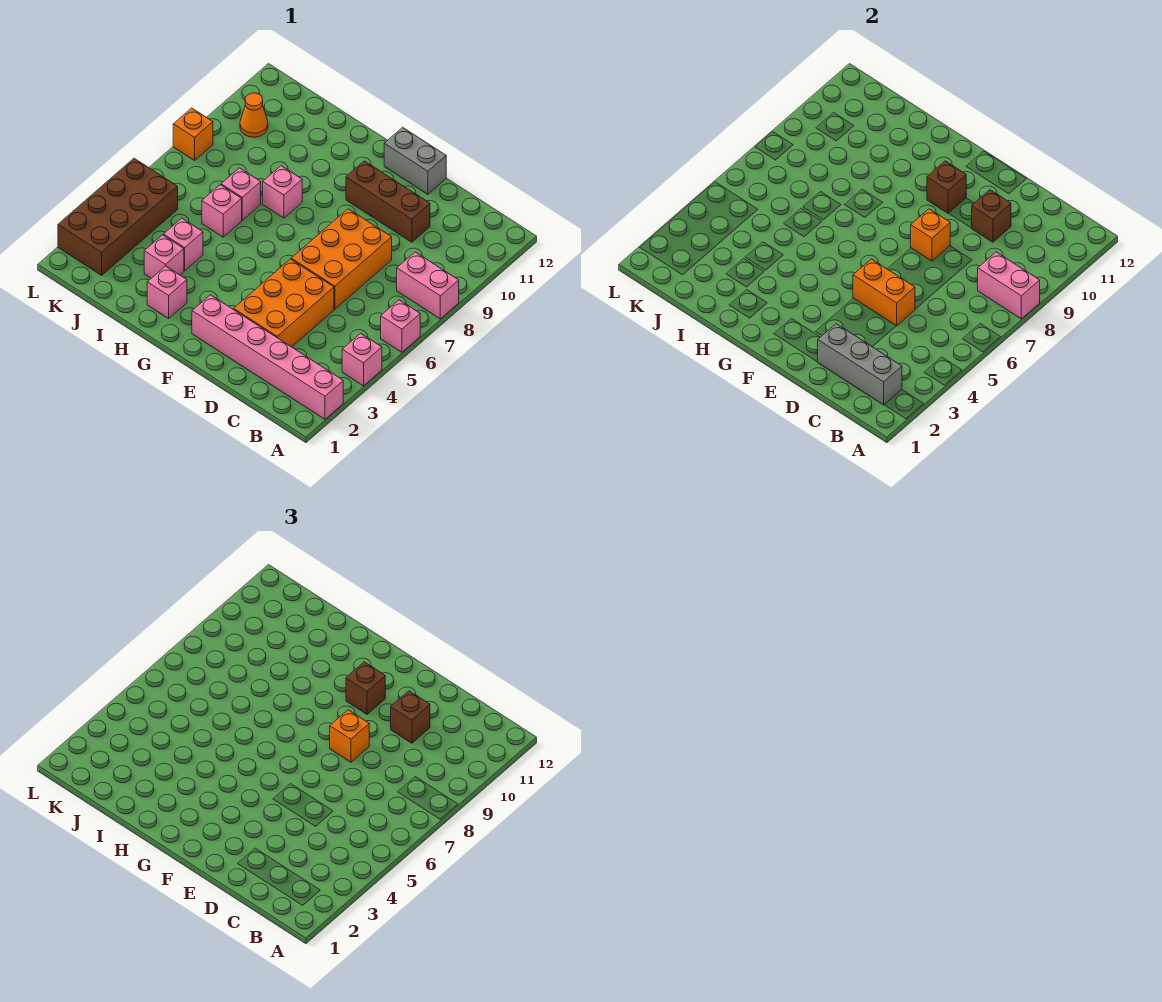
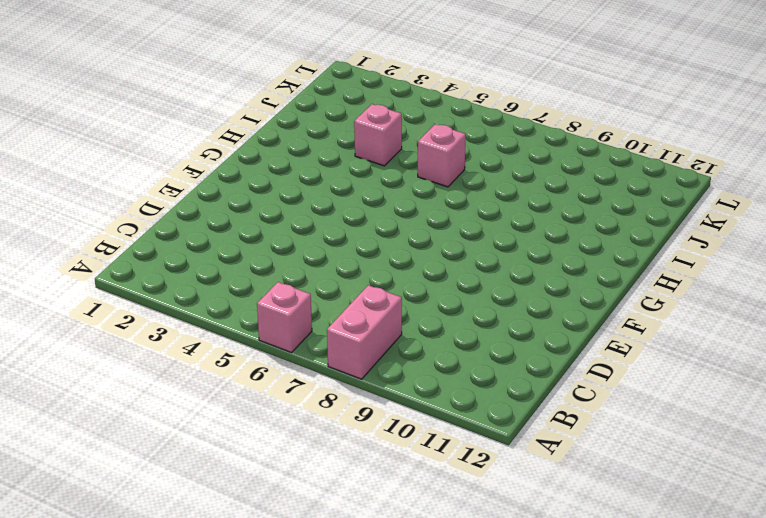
none -> pink 1x6 brick [192,295,343,419]
none -> pink 1x1 brick [342,333,382,386]
none -> orange 2x3 brick [234,259,334,347]

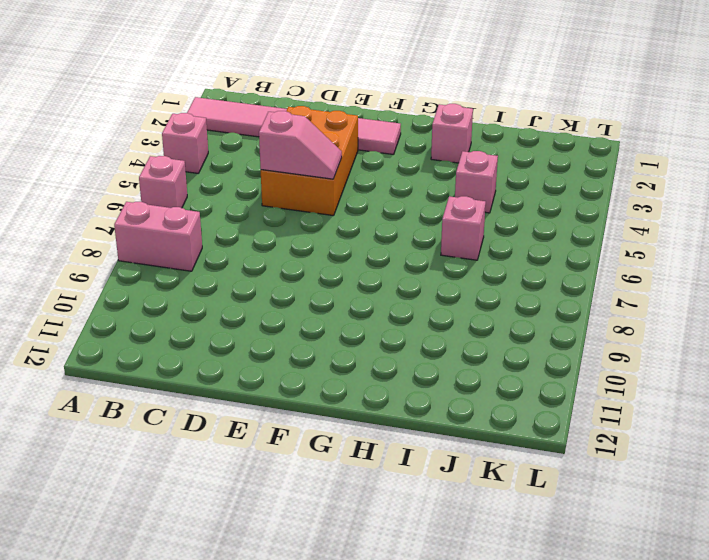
pink 1x6 tile [187,97,401,154] -> pink 1x6 brick [192,295,343,419]
pink 1x2 slope [259,111,342,179] -> orange 1x2 brick [853,259,915,326]
none -> orange 2x3 brick [291,209,392,309]
none -> brown 1x3 brick [346,161,430,242]
none -> grey 1x2 brick [384,127,446,194]

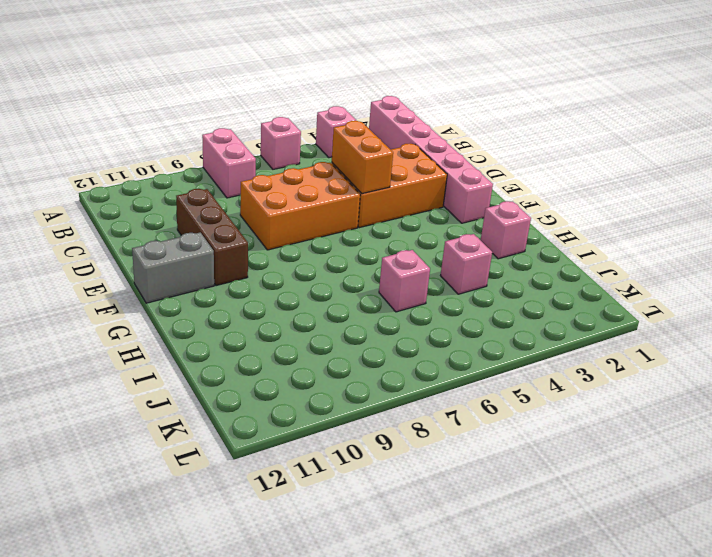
grey 1x2 brick [132,232,214,303] -> grey 1x2 brick turned to [384,127,446,194]
none -> pink 1x1 brick [263,166,302,218]
none -> pink 1x1 brick [144,235,184,278]
none -> pink 1x1 brick [221,168,261,220]

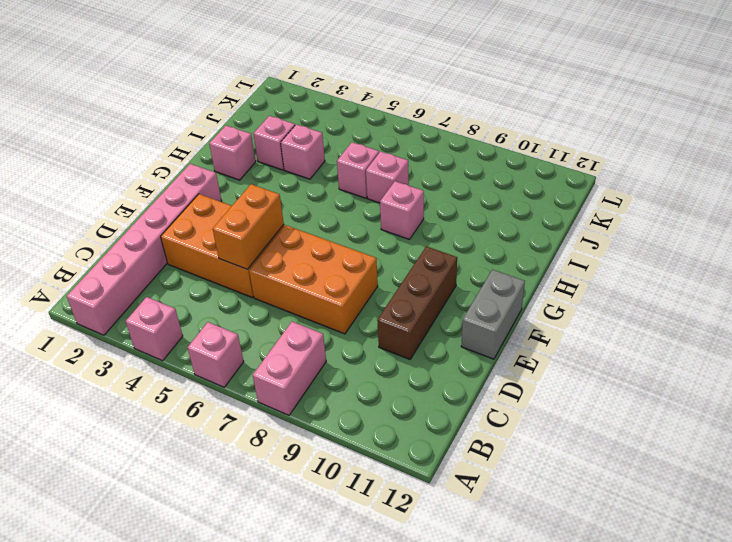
none -> brown 2x4 brick [58,158,178,275]
none -> orange 1x1 cone [240,93,268,137]
none -> orange 1x1 brick [173,108,213,160]

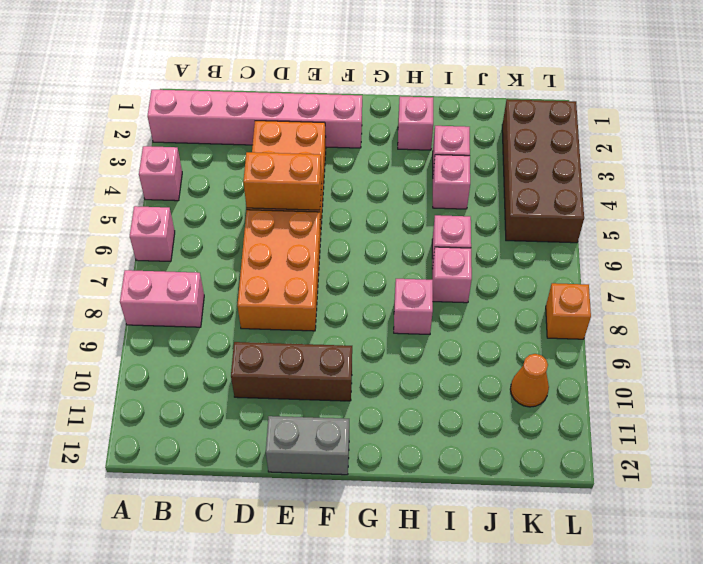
none -> pink 1x2 brick [978,252,1040,319]
none -> grey 1x3 brick [818,324,902,405]
none -> brown 1x1 brick [972,190,1011,242]

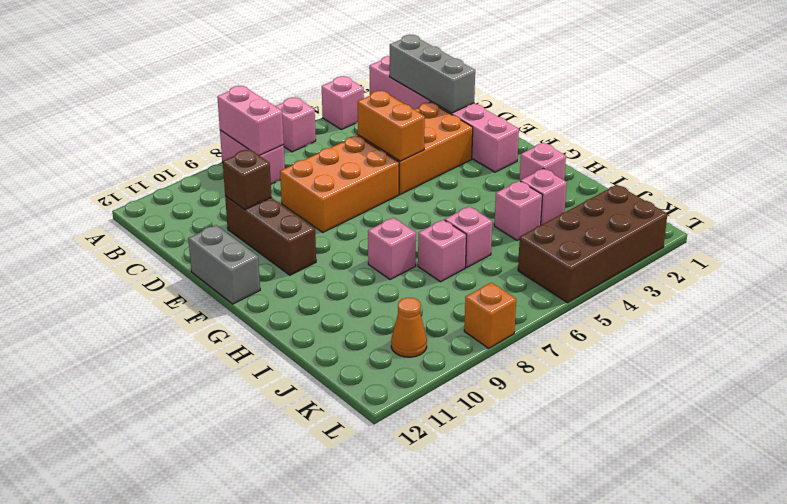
none -> orange 1x1 brick [911,209,950,261]
none -> brown 1x1 brick [927,161,966,213]
none -> brown 1x1 brick [391,691,430,743]

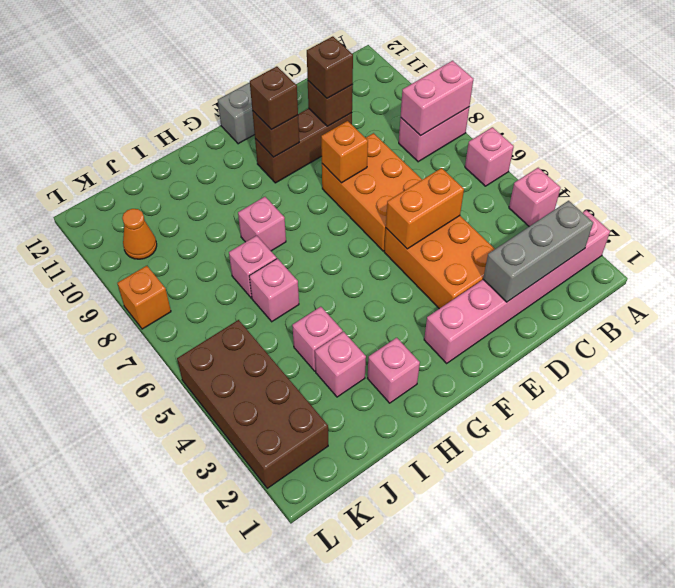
none -> orange 1x1 brick [330,710,369,762]

